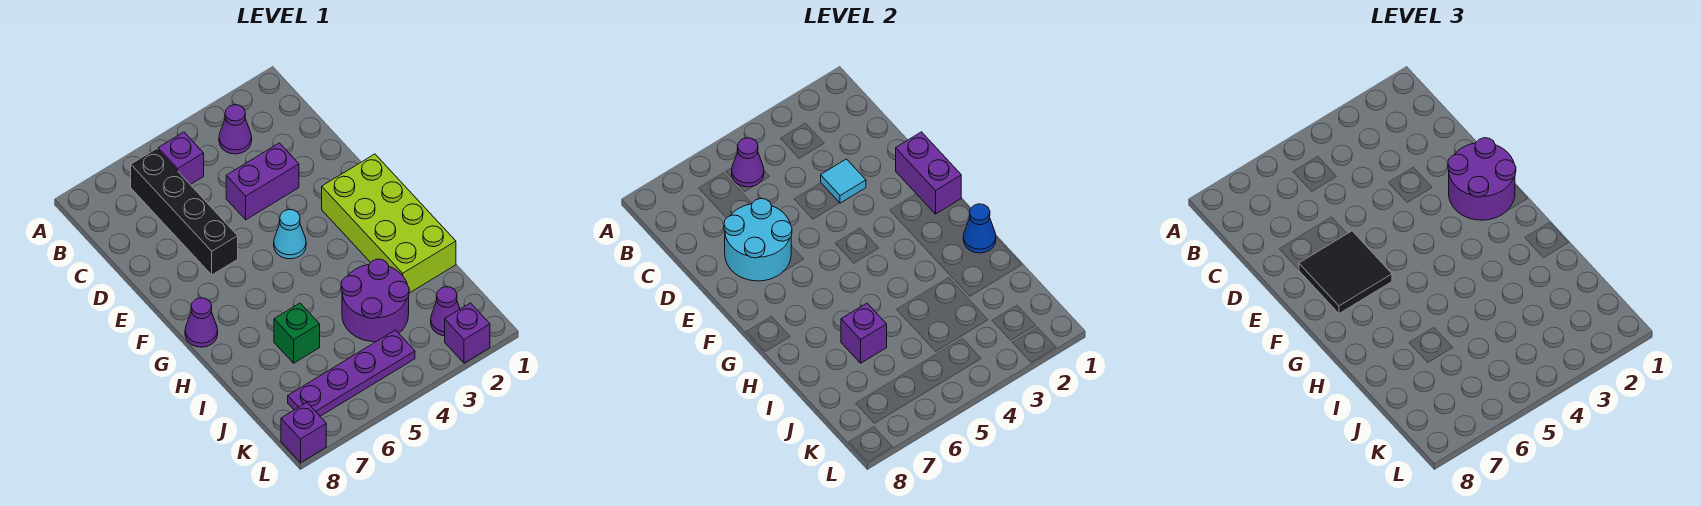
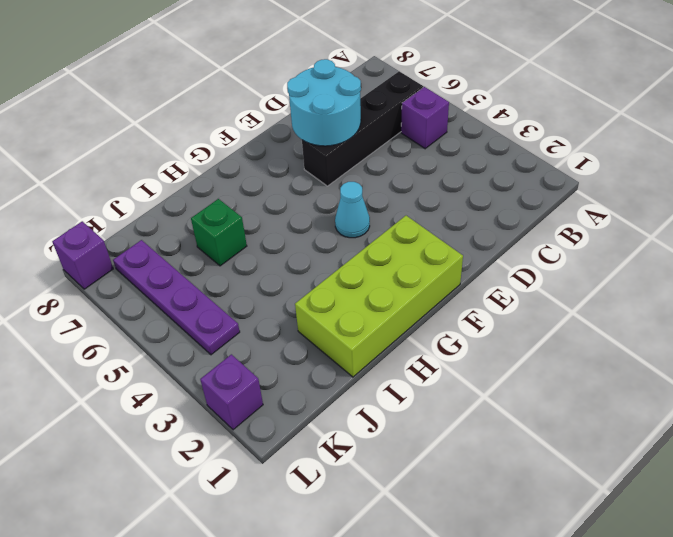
none -> purple 1x1 cone [219,105,252,154]
none -> purple 1x2 brick [226,143,299,220]
none -> purple 1x1 cone [185,298,218,347]

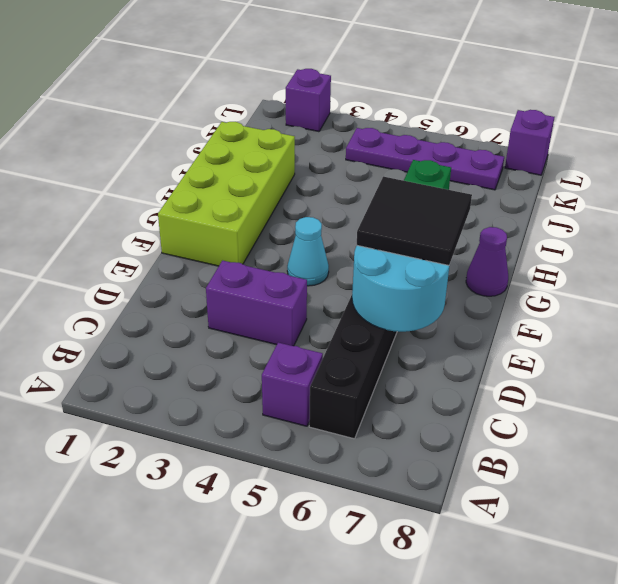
none -> purple 1x1 cone [219,105,252,154]
none -> purple 2x2 round brick [341,259,409,342]
none -> purple 1x1 cone [431,287,460,336]

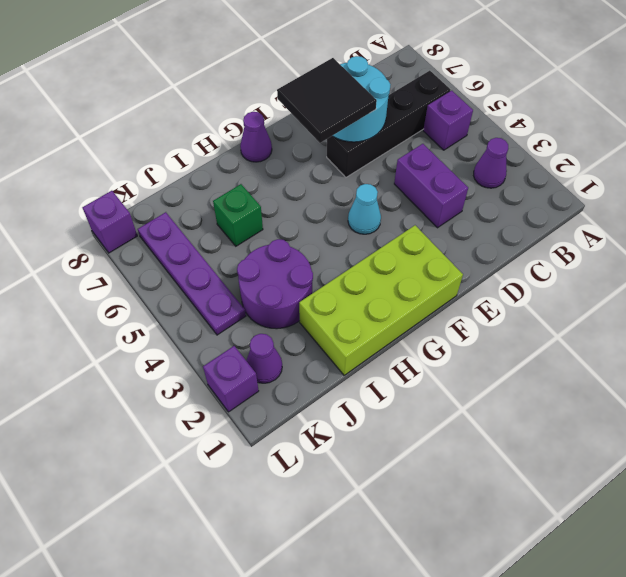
none -> purple 1x1 cone [732,138,764,187]
none -> cyan 1x1 tile [821,159,866,203]
none -> purple 1x2 brick [896,132,961,214]

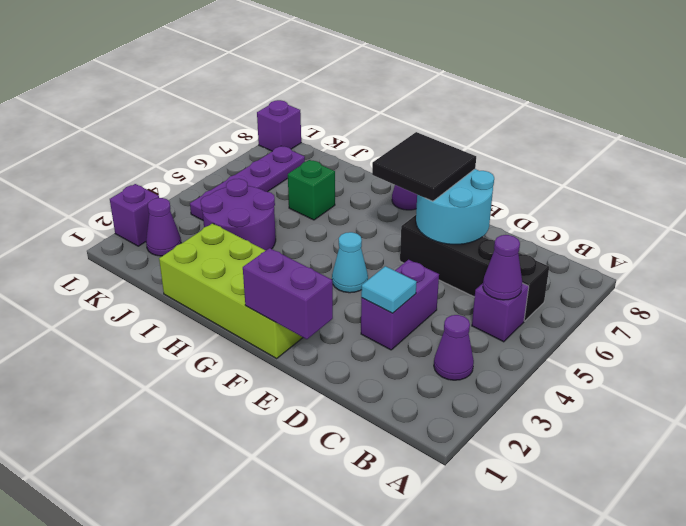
none -> blue 1x1 cone [963,204,996,253]
none -> purple 1x1 brick [841,303,887,363]
none -> purple 2x2 round brick [1448,138,1516,220]

